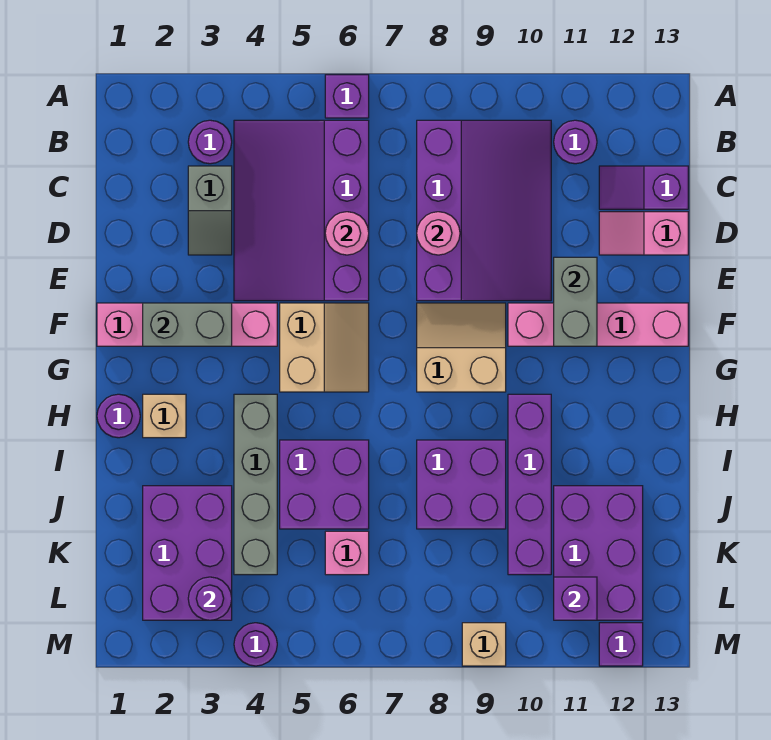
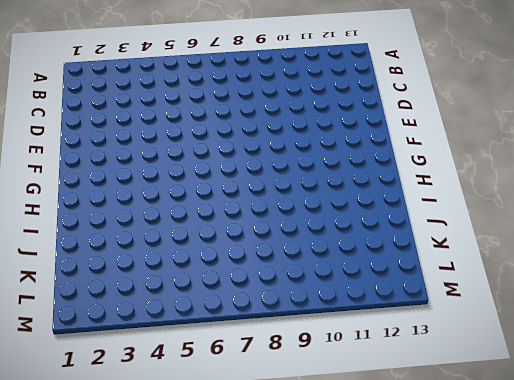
none -> purple 1x1 brick [325,75,369,118]
none -> purple 1x1 round brick [188,120,232,164]
none -> purple 3x4 slope [234,120,369,301]
none -> purple 3x4 slope [417,120,551,301]

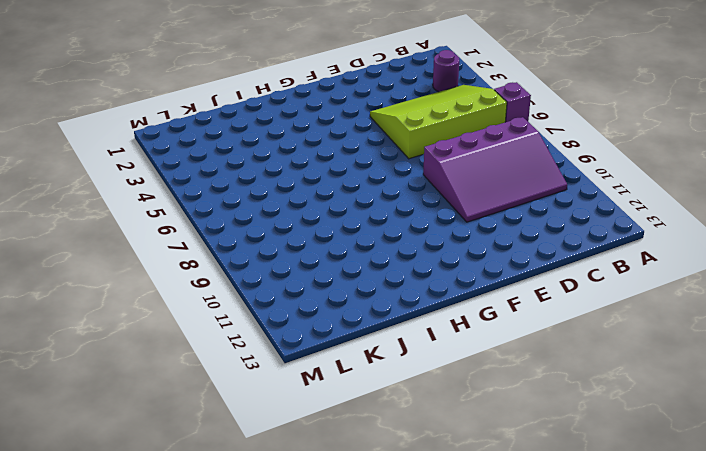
lime 3x4 slope [370,85,507,159] -> purple 3x4 slope [234,120,369,301]
none -> purple 1x1 round brick [554,120,597,164]
none -> grey 1x2 slope [188,166,232,255]
none -> purple 1x2 slope [599,166,688,209]
none -> pink 1x2 slope [599,212,688,255]

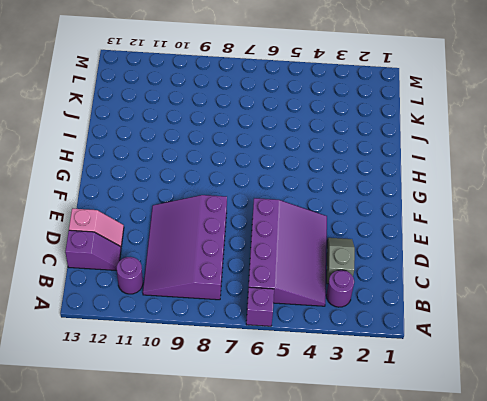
none -> pink 1x4 brick [97,303,277,346]
none -> tan 2x2 slope [280,303,369,392]
none -> tan 2x2 slope [417,303,506,392]
none -> pink 1x4 brick [508,303,688,346]

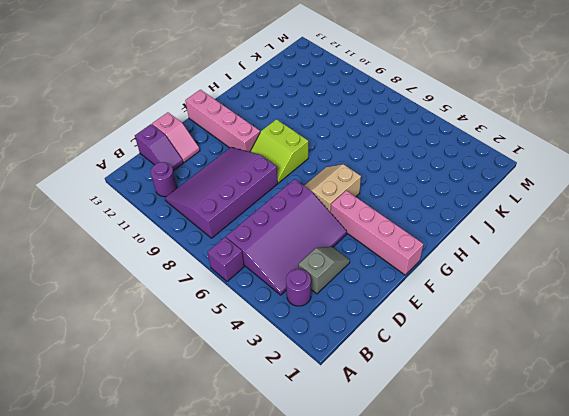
lime 2x2 slope [250,119,308,183] -> tan 2x2 slope [417,303,506,392]
none -> purple 1x1 round brick [97,394,140,438]
none -> tan 1x1 brick [143,394,186,438]
none -> grey 1x4 brick [234,394,277,575]
none -> purple 1x4 brick [508,394,551,575]

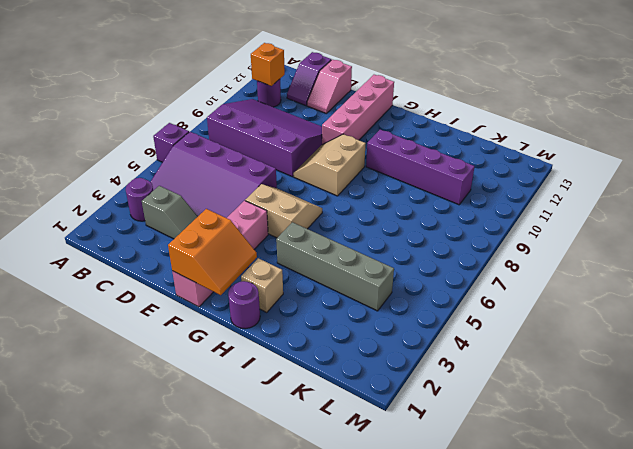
orange 1x1 brick [251,43,285,86] -> none
orange 2x2 slope [168,209,257,295] -> grey 1x2 brick [143,303,232,346]
none -> purple 2x2 brick [280,440,369,529]
none -> purple 2x2 brick [417,440,506,529]
none -> purple 2x3 brick [143,486,232,620]
none -> purple 2x3 brick [554,486,643,620]

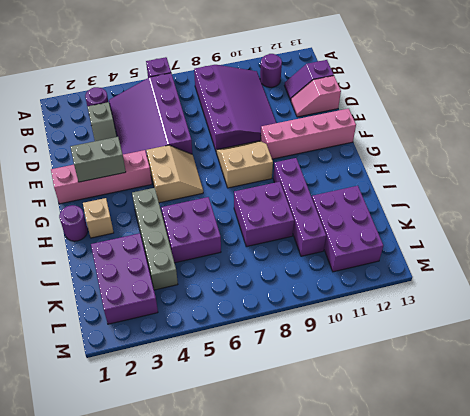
none -> pink 1x1 brick [325,531,369,575]
none -> purple 1x1 round brick [234,623,277,666]
none -> tan 1x1 brick [462,623,506,666]
none -> purple 1x1 brick [599,623,643,666]

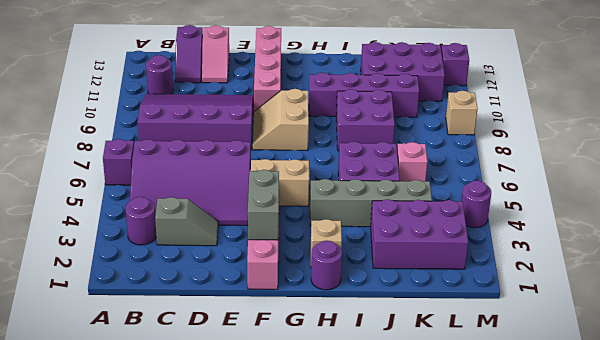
none -> pink 1x1 round brick [325,212,369,255]
none -> pink 1x1 round brick [417,212,460,255]
none -> grey 1x2 brick [554,257,597,346]
none -> purple 1x1 round brick [188,577,232,620]

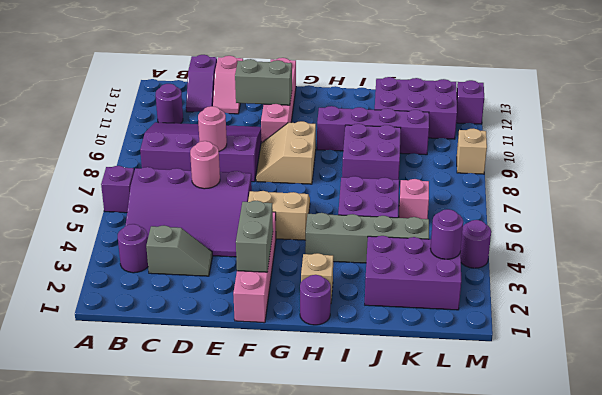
none -> purple 1x1 brick [554,577,597,620]

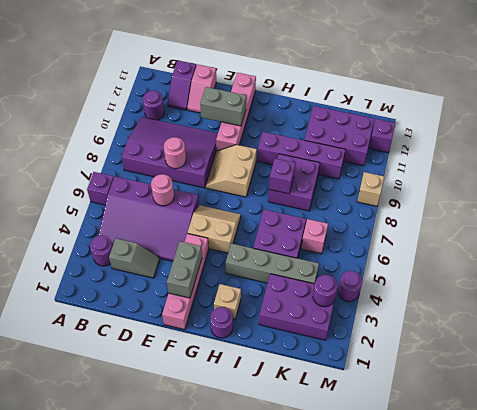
purple 1x1 brick [269,159,295,194] -> purple 1x1 brick moved to [554,577,597,620]

